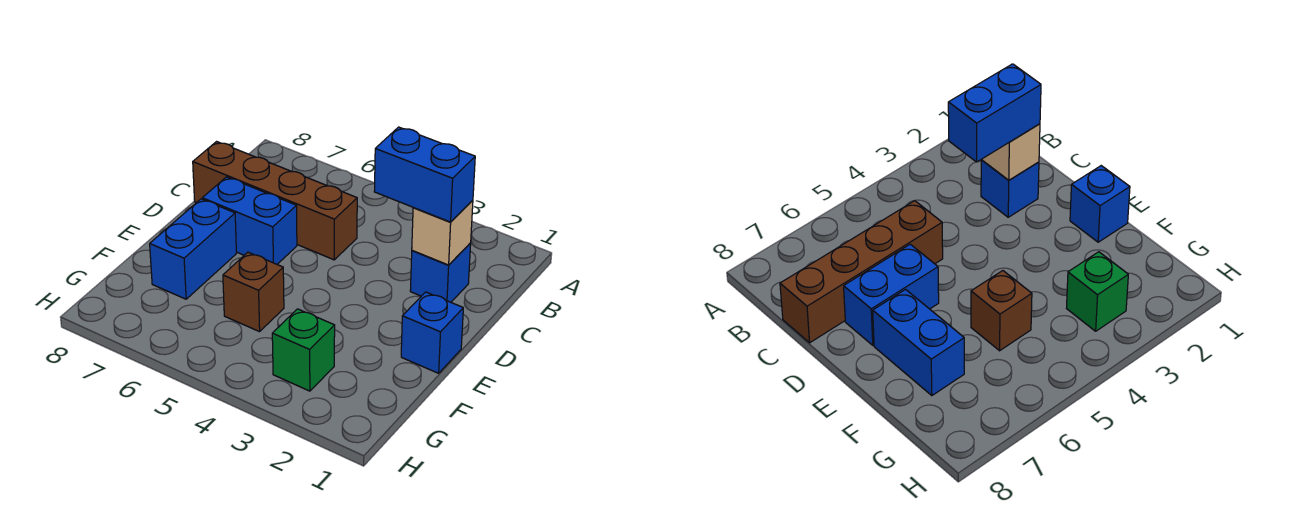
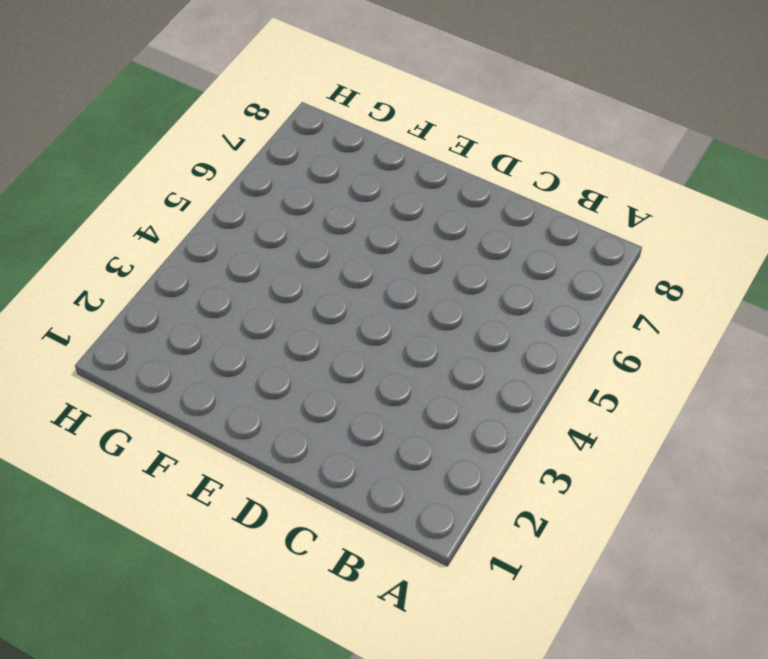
none -> blue 1x1 brick [410,243,471,302]
none -> brown 1x4 brick [193,142,357,260]

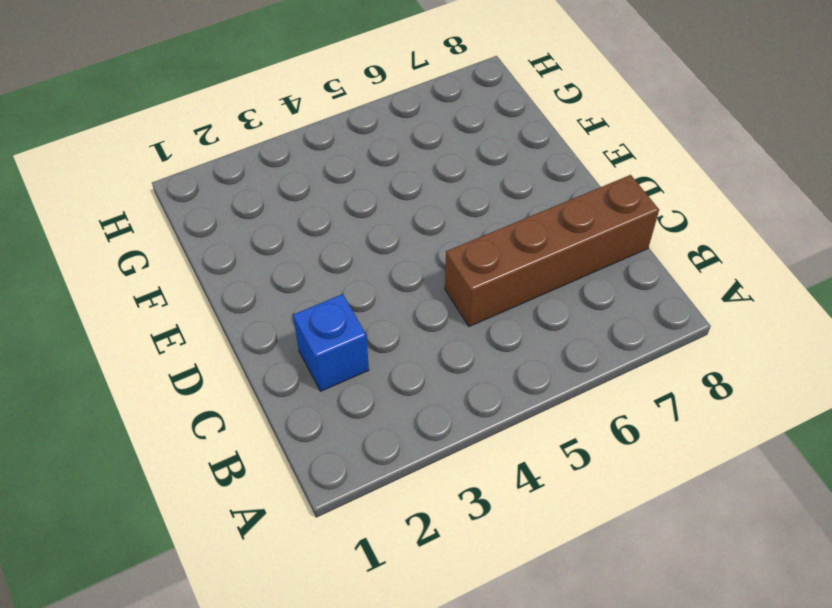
none -> blue 1x2 brick [202,177,297,264]
none -> blue 1x1 brick [401,292,463,373]

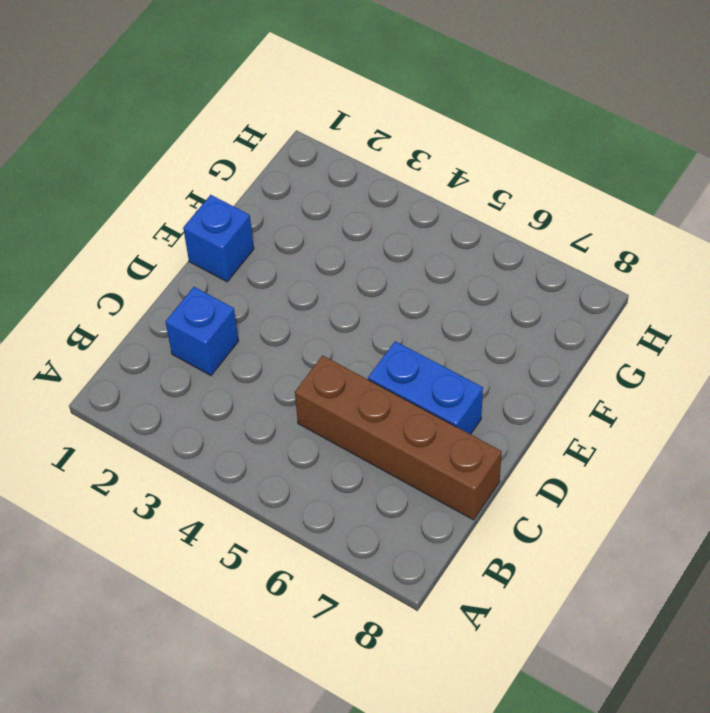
none -> blue 1x2 brick [150,199,236,299]
none -> brown 1x1 brick [223,252,284,332]

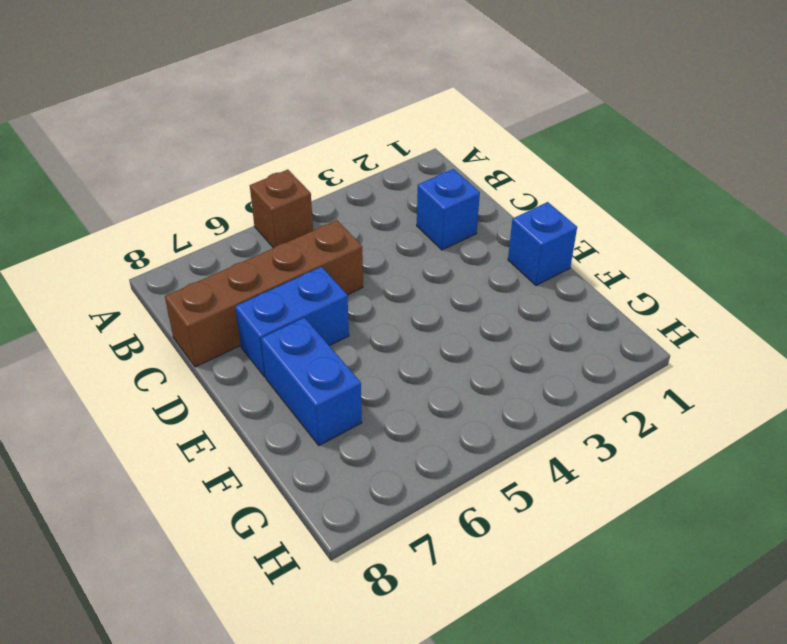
brown 1x1 brick [250,170,313,248] -> brown 1x1 brick moved to [223,252,284,332]
none -> green 1x1 brick [272,309,335,391]
none -> tan 1x1 brick [412,200,473,265]

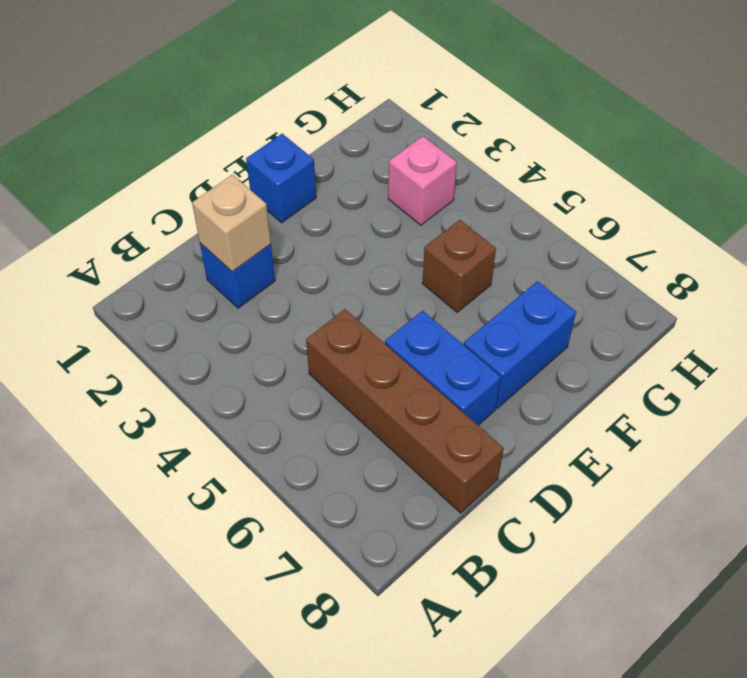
pink 1x1 brick [388,136,457,225] -> green 1x1 brick [272,309,335,391]
none -> blue 1x2 brick [374,127,475,222]

